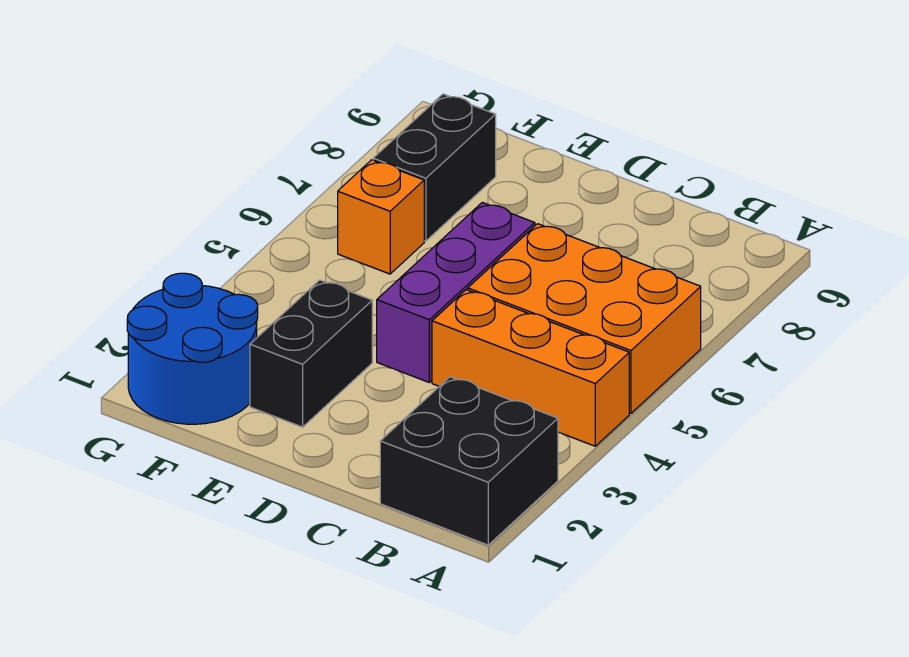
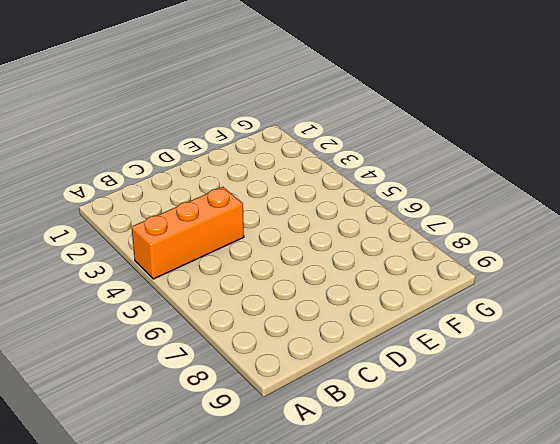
none -> black 2x2 brick [380,377,558,545]
none -> orange 2x3 brick [468,224,701,413]

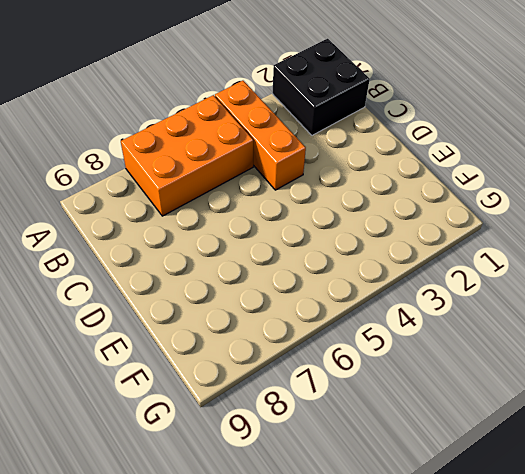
orange 2x3 brick [121,95,253,216] -> orange 2x3 brick turned to [468,224,701,413]
none -> purple 1x3 brick [377,202,535,382]
none -> black 1x2 brick [250,280,372,427]

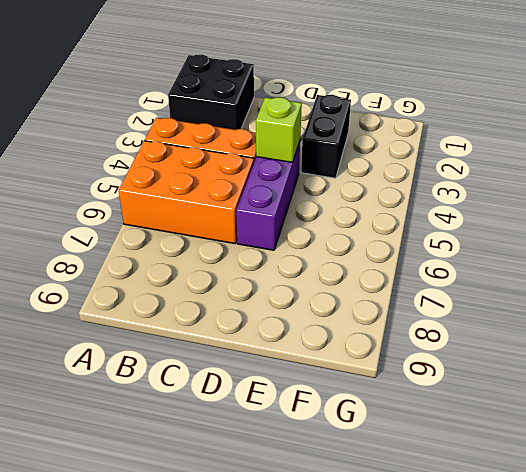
lime 1x1 brick [256,97,302,163] -> none
none -> blue 2x2 round brick [127,273,258,424]
none -> orange 1x1 brick [338,160,424,274]

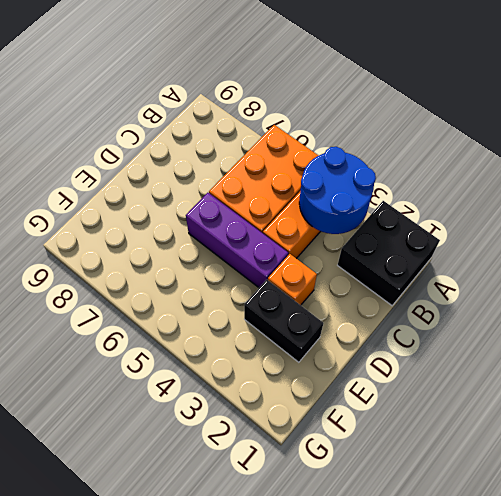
blue 2x2 round brick [299,147,376,234] -> blue 2x2 round brick moved to [127,273,258,424]
orange 1x1 brick [268,254,317,305] -> orange 1x1 brick moved to [338,160,424,274]
none -> black 1x2 brick [373,94,496,241]

